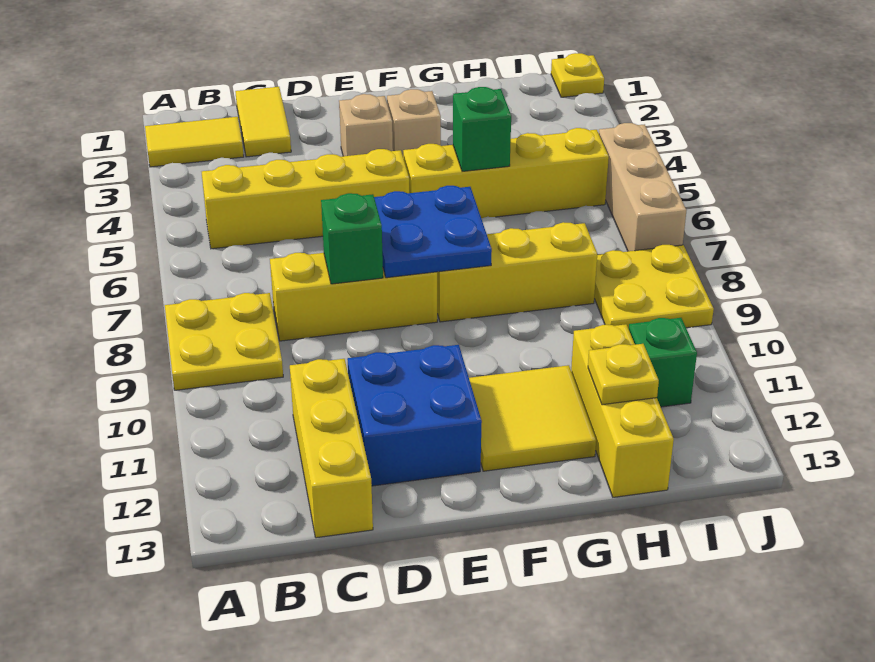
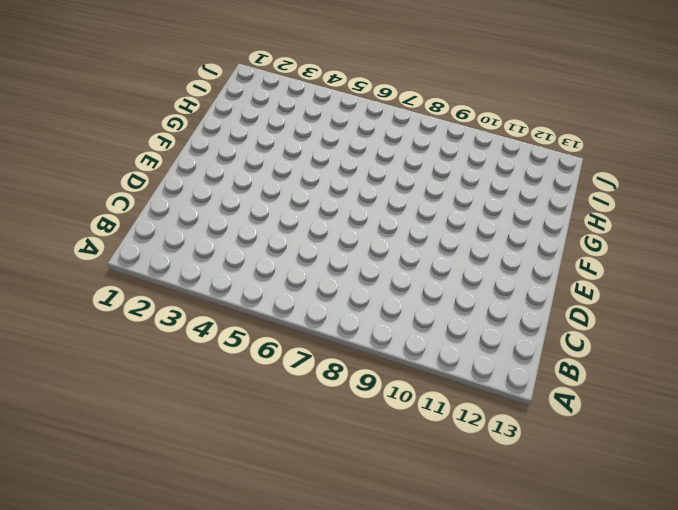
none -> yellow 1x2 tile [145,117,244,167]
none -> yellow 2x2 plate [165,293,283,390]
none -> yellow 1x4 brick [202,149,409,249]

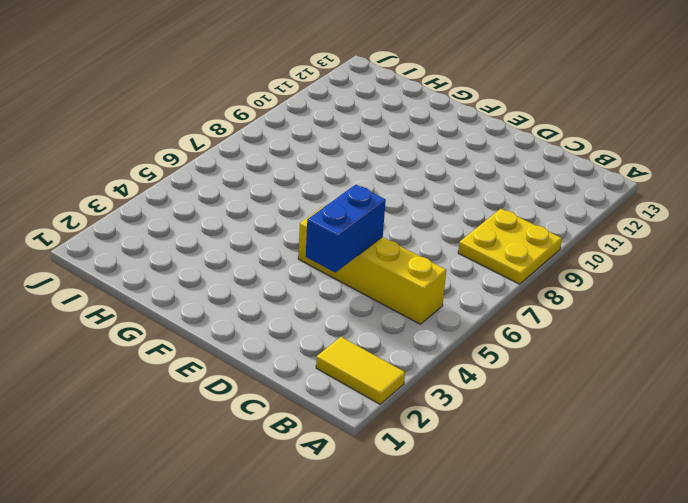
blue 1x2 brick [306,185,386,272] -> none
none -> yellow 1x2 tile [235,87,291,157]
none -> yellow 1x3 brick [270,253,437,341]
none -> yellow 1x3 brick [290,359,373,538]

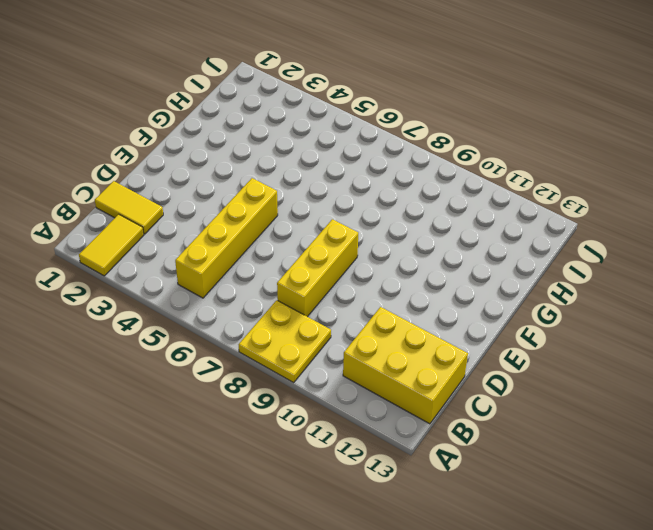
yellow 2x3 brick [343,307,468,424] -> yellow 1x3 brick [290,359,373,538]
none -> blue 2x2 brick [347,345,482,486]
none -> tan 1x1 brick [339,94,393,156]
none -> tan 1x1 brick [387,89,441,155]

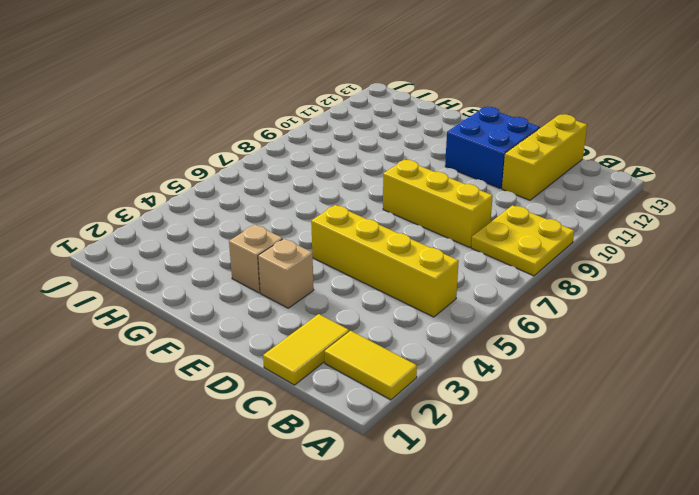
none -> yellow 1x4 brick [403,128,609,218]
none -> yellow 1x3 brick [437,222,597,322]
none -> yellow 2x2 tile [469,365,596,471]

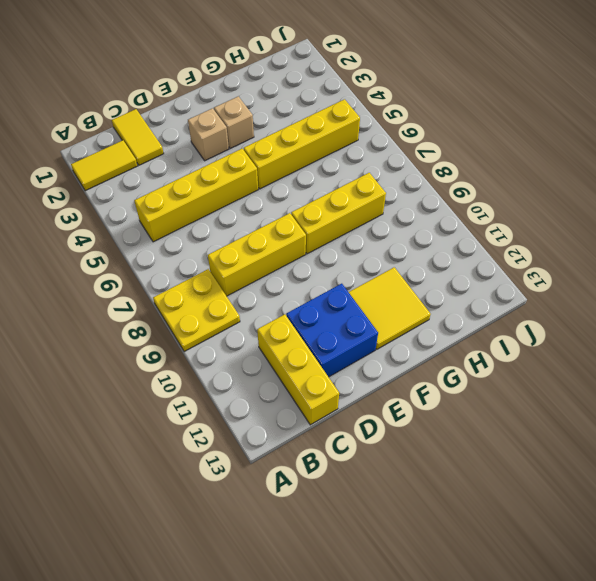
none -> yellow 1x3 brick [571,324,674,497]
none -> yellow 2x2 plate [594,245,714,329]
none -> green 1x1 brick [629,318,697,407]

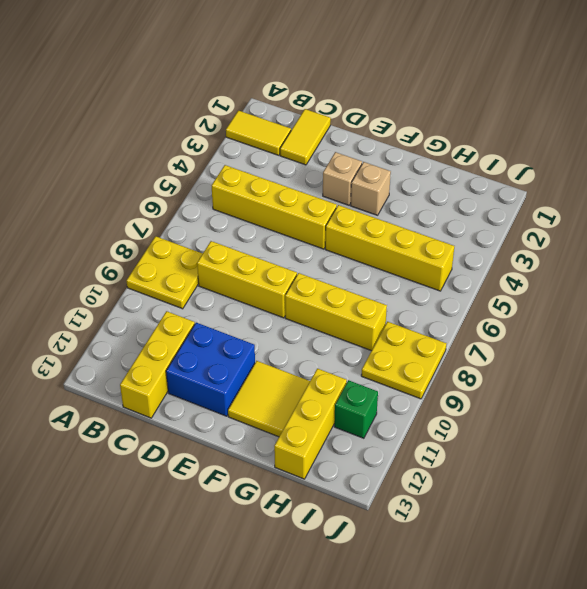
none -> yellow 1x1 plate [551,53,604,97]
none -> tan 1x3 brick [599,123,687,251]
none -> green 1x1 brick [321,193,383,284]

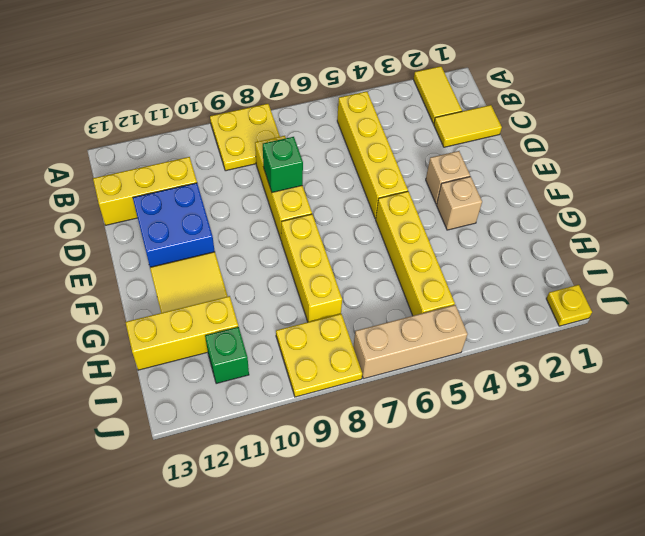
none -> blue 2x2 plate [374,186,492,278]
none -> green 1x1 brick [453,87,511,171]
none -> yellow 1x1 plate [588,344,659,405]

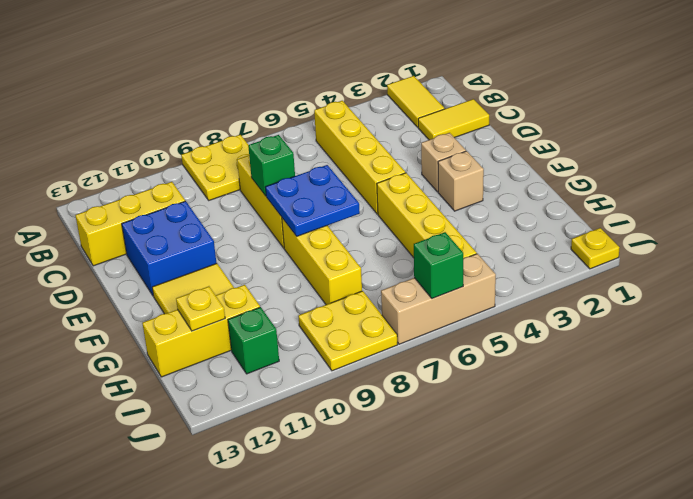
green 1x1 brick [414,232,463,299] -> green 1x1 brick moved to [453,87,511,171]

